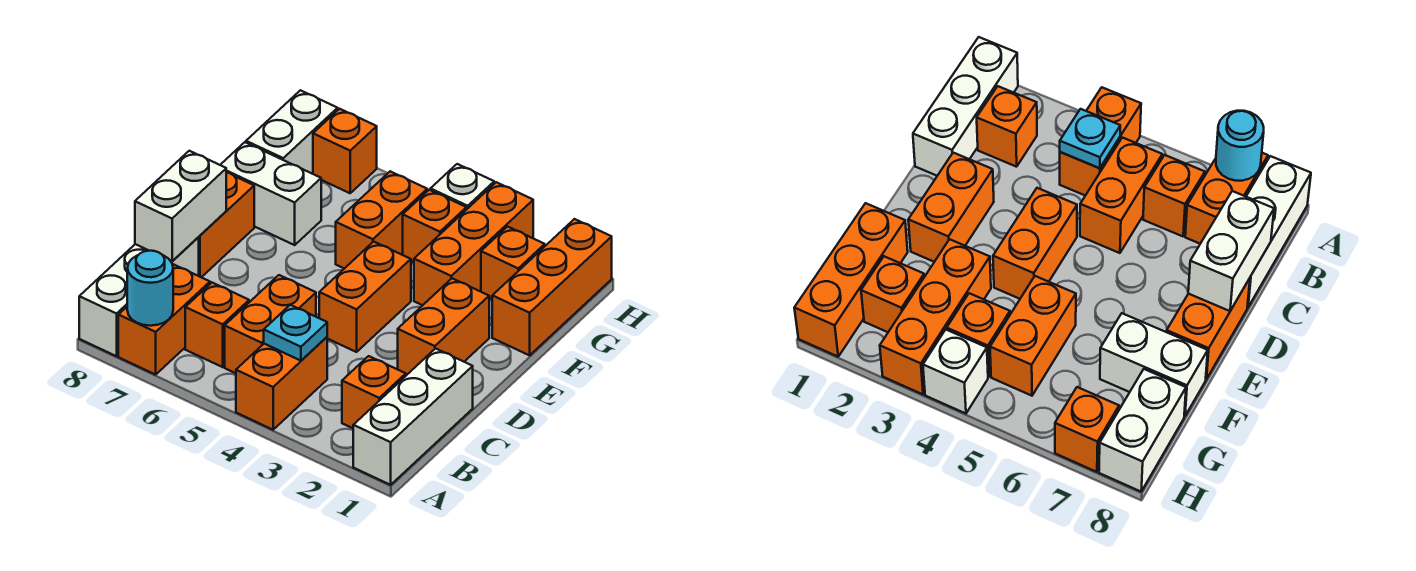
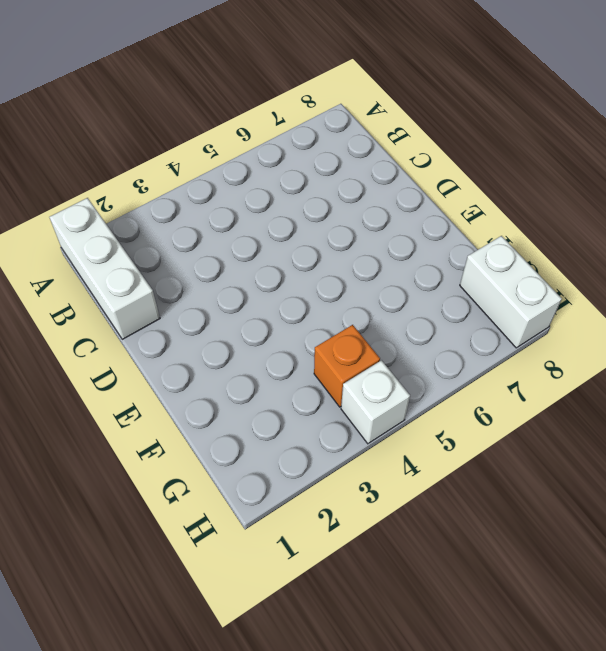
none -> orange 1x2 brick [236,337,327,430]
none -> orange 1x2 brick [118,264,210,375]
none -> white 1x3 brick [79,237,199,356]

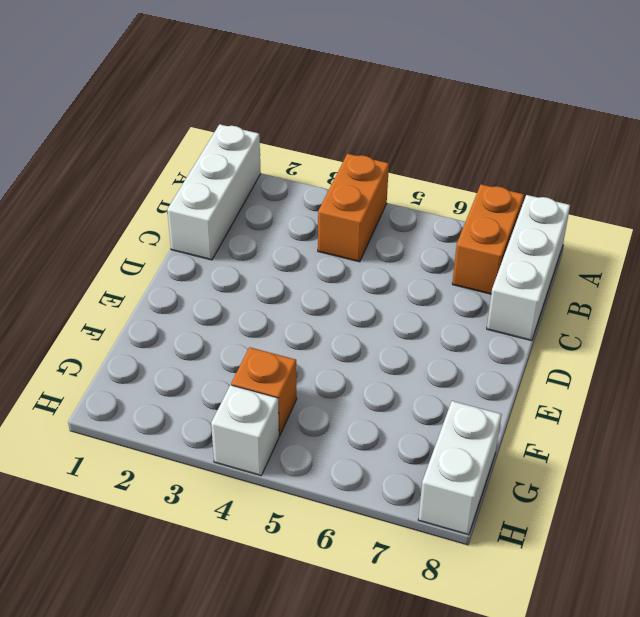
none -> orange 1x1 brick [342,356,406,428]
none -> orange 1x2 brick [225,275,316,373]
none -> orange 1x1 brick [185,283,249,367]

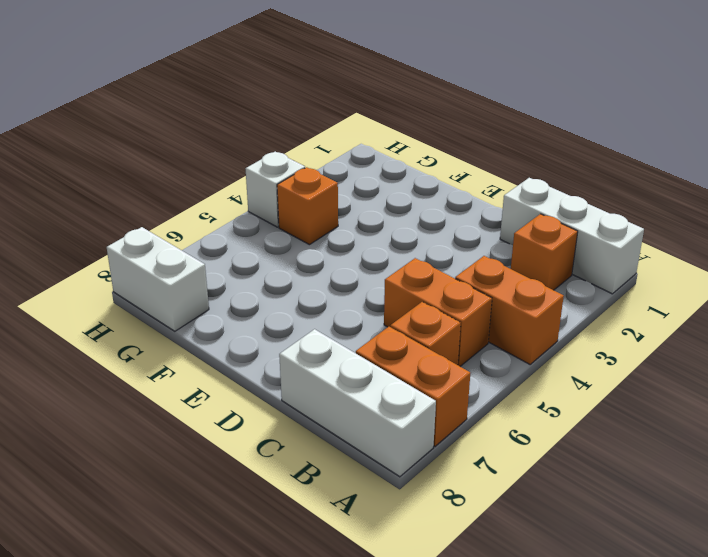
none -> orange 1x2 brick [398,278,489,375]
none -> orange 1x2 brick [319,242,411,352]
none -> orange 1x2 brick [199,172,254,277]

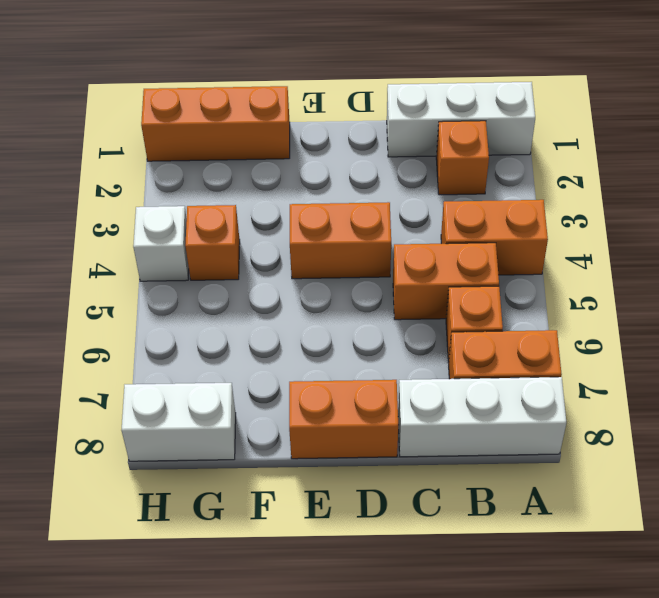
none -> orange 1x2 brick [398,278,489,375]
none -> orange 1x3 brick [414,182,533,305]
none -> orange 1x2 brick [336,172,427,269]

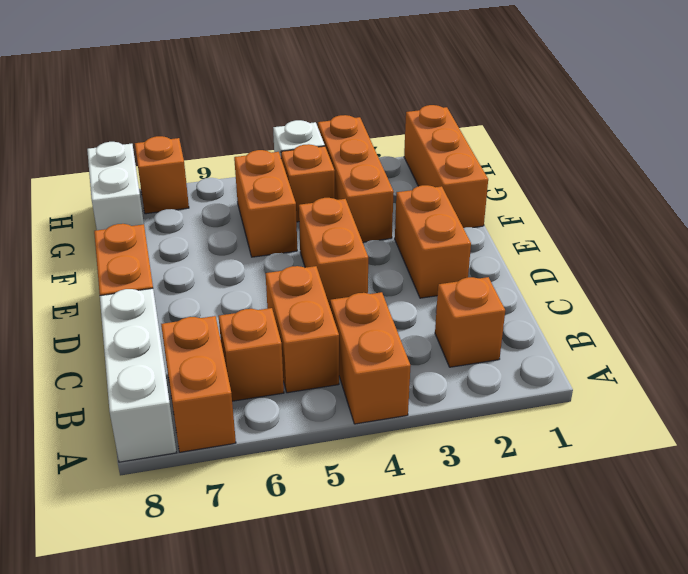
none -> white 1x3 brick [353,349,473,485]
none -> white 1x2 brick [221,142,321,245]
none -> orange 1x1 brick [481,227,545,299]

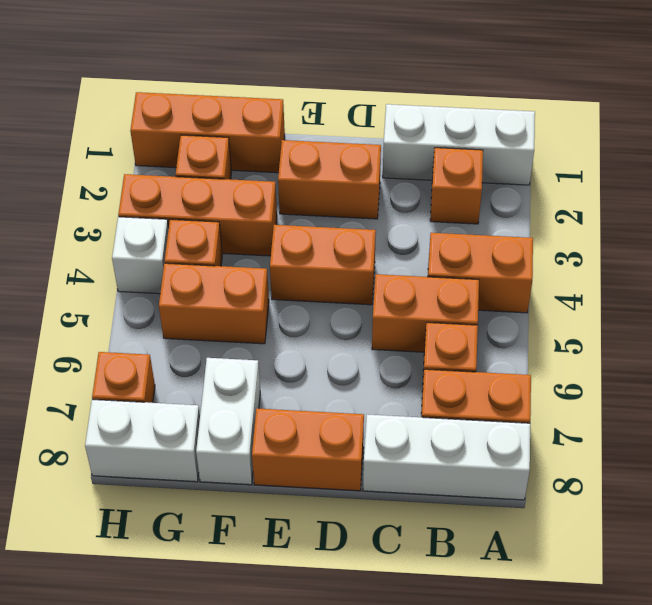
none -> cyan 1x1 round brick [127,251,173,326]
none -> cyan 1x1 plate [264,305,327,361]
none -> white 1x2 brick [135,151,226,261]

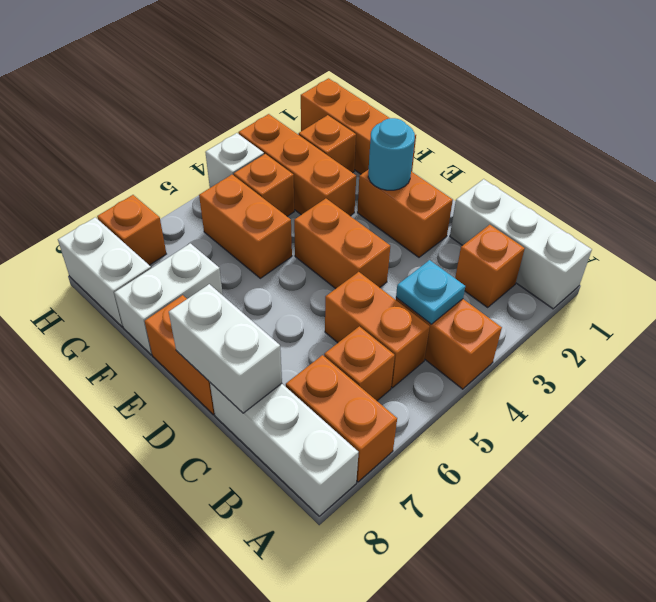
cyan 1x1 round brick [368,118,415,190] -> cyan 1x1 round brick moved to [127,251,173,326]

